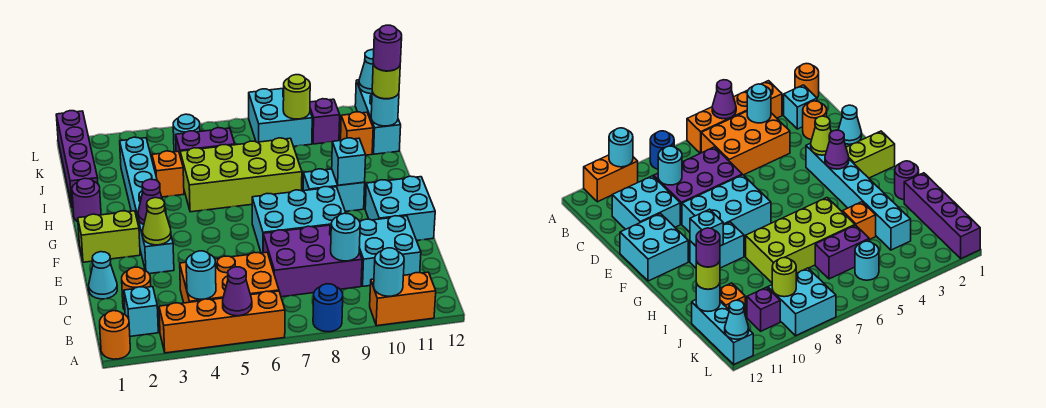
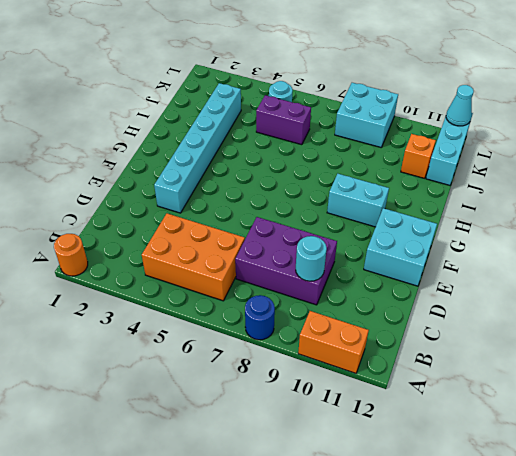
none -> orange 1x4 brick [159,291,285,353]
none -> cyan 1x1 brick [124,287,158,336]
none -> orange 1x1 round brick [122,267,151,310]
none -> cyan 2x2 brick [359,216,421,286]

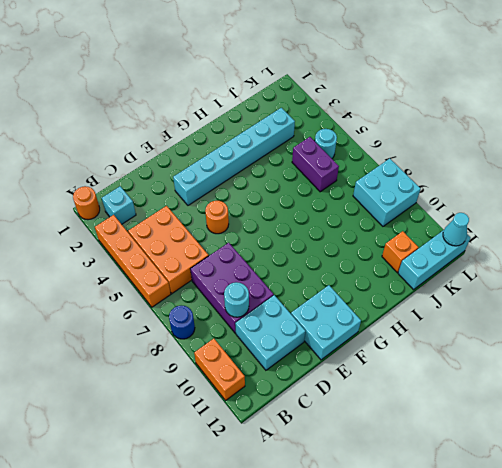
orange 1x1 round brick [205,201,229,234] -> orange 1x1 round brick moved to [122,267,151,310]
none -> cyan 1x1 cone [89,252,117,299]
none -> cyan 2x3 brick [252,187,346,253]
none -> lime 1x2 brick [78,211,140,262]
none -> cyan 1x2 brick [303,169,365,212]

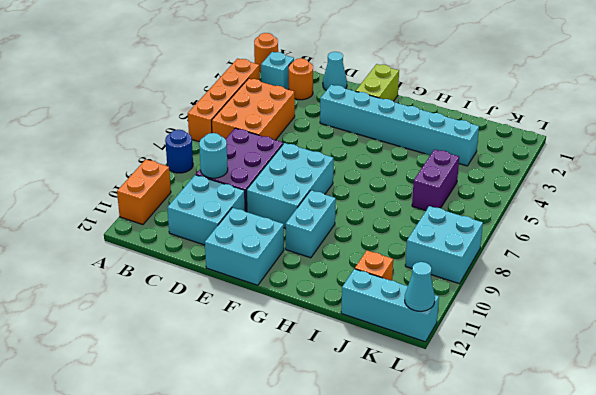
none -> purple 1x1 round brick [72,178,101,222]
none -> lime 2x4 brick [180,138,302,212]
none -> purple 1x4 brick [56,111,98,208]
none -> orange 1x1 brick [152,151,184,197]

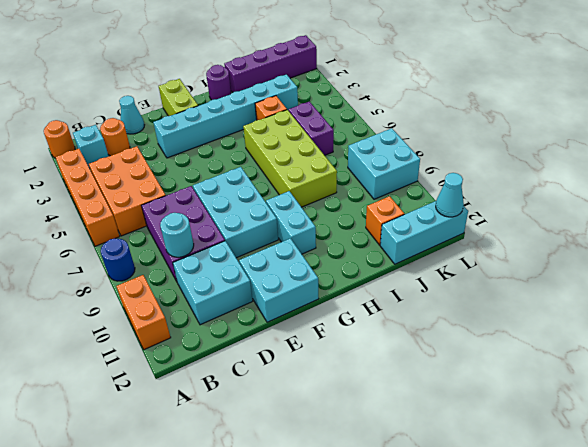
none -> cyan 1x1 round brick [173,114,200,152]
none -> purple 1x1 brick [310,99,340,144]
none -> purple 1x1 cone [223,267,252,316]
none -> cyan 1x1 round brick [374,248,404,296]

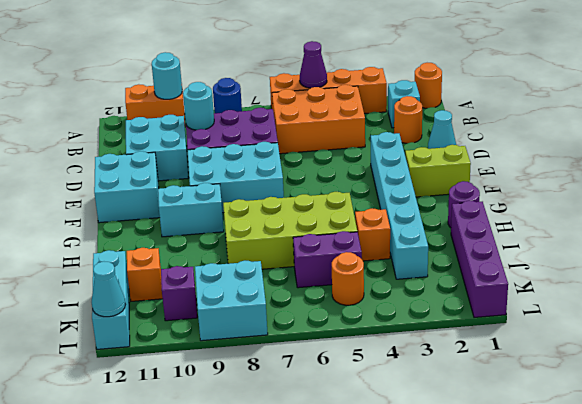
orange 1x1 round brick [332,252,364,305] -> cyan 1x1 round brick [173,114,200,152]
none -> cyan 1x1 round brick [186,251,216,299]
none -> lime 1x1 cone [143,198,171,245]
none -> purple 1x1 cone [138,179,166,224]
none -> cyan 1x1 brick [332,138,366,185]

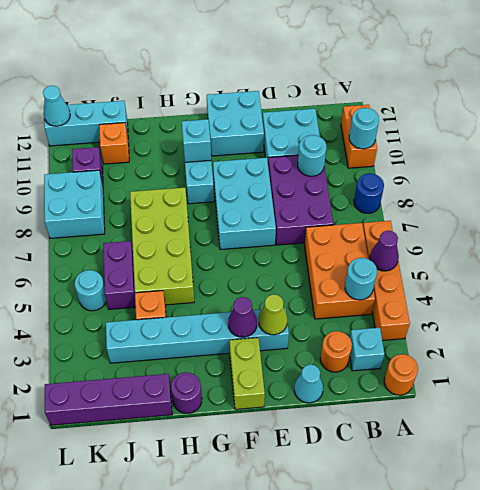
none -> cyan 1x1 round brick [371,92,399,126]
none -> lime 1x1 round brick [283,75,310,119]
none -> lime 1x1 round brick [372,64,400,99]
none -> purple 1x1 round brick [373,25,402,71]

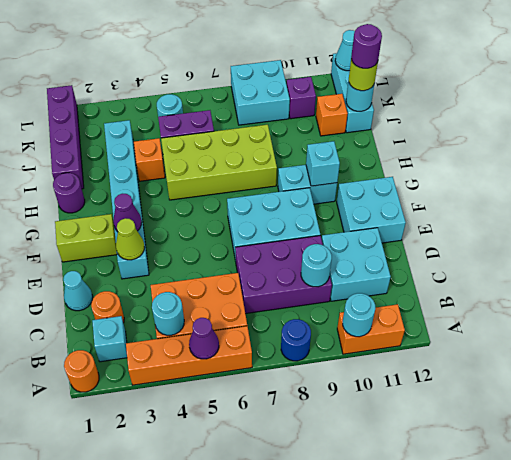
none -> lime 1x1 round brick [283,75,310,119]

